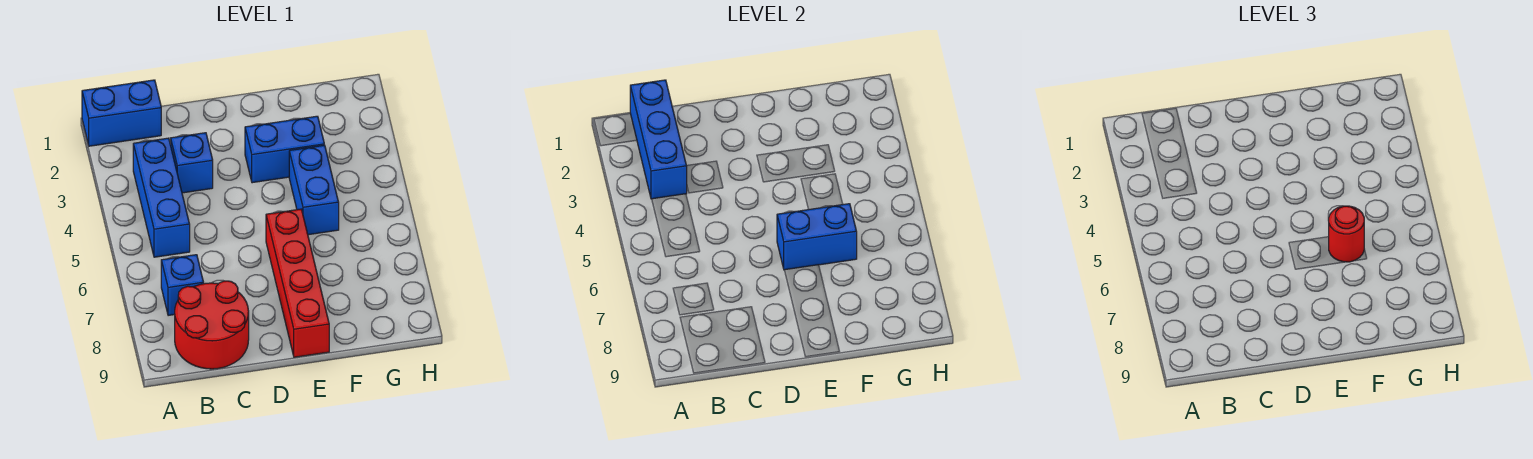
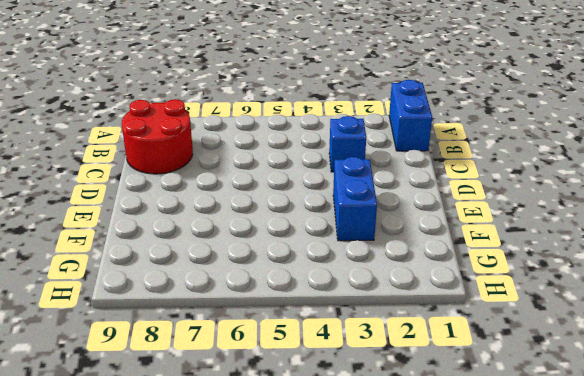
none -> blue 1x3 brick [133,138,190,257]
none -> blue 1x1 brick [161,255,204,316]

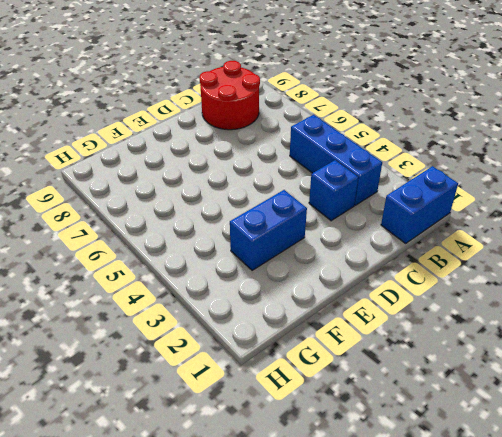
none -> blue 1x1 brick [161,255,204,316]
none -> red 1x4 brick [266,209,329,357]

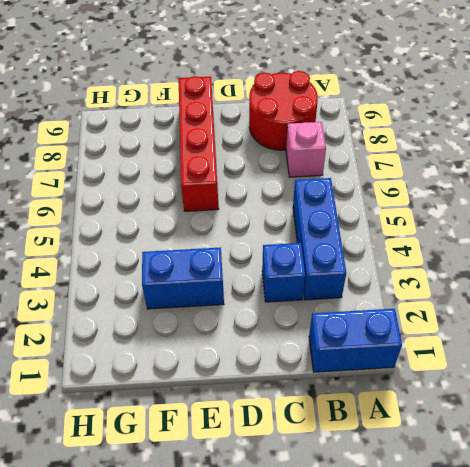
pink 1x1 brick [286,122,326,177] -> blue 1x1 brick [161,255,204,316]
none -> blue 1x2 brick [289,145,339,235]
none -> blue 1x3 brick [630,80,687,199]

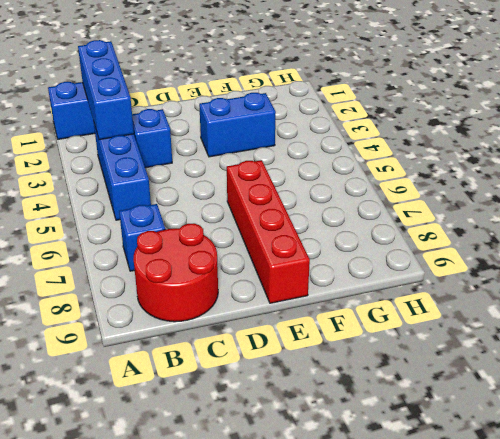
none -> blue 1x2 brick [289,145,339,235]
none -> blue 1x2 brick [777,204,857,270]

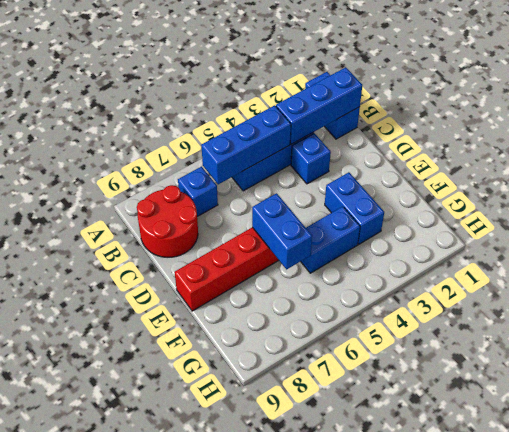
blue 1x3 brick [201,105,291,184] -> none
none -> red 1x1 round brick [1329,206,1364,262]

